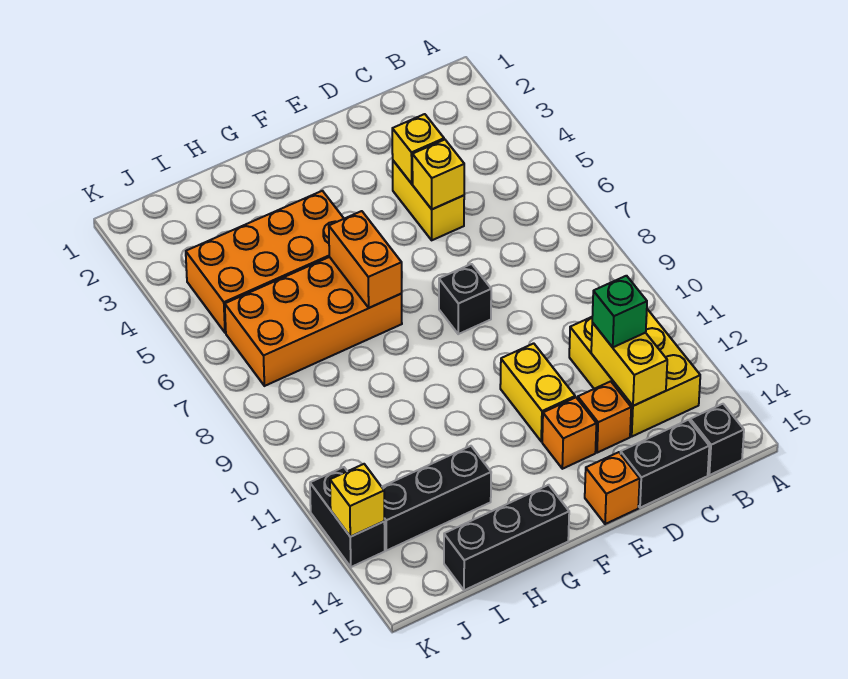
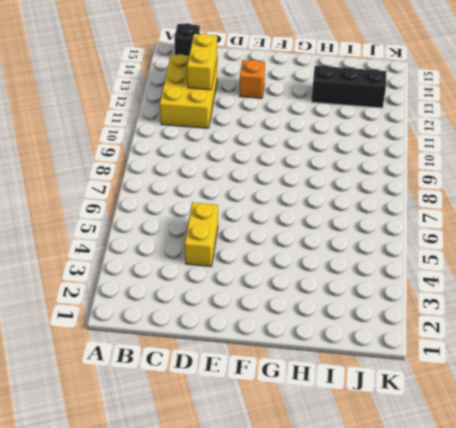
none -> black 1x2 brick [621,420,709,508]
none -> orange 1x1 brick [578,381,631,453]
none -> black 1x1 brick [439,264,491,334]

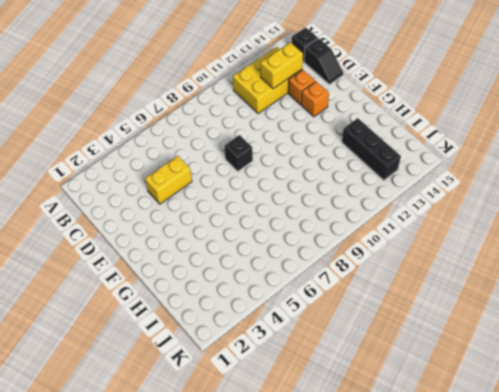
black 1x2 slope [304,38,343,84] -> black 1x2 brick [621,420,709,508]
none -> yellow 1x2 brick [500,343,575,441]
none -> orange 1x1 brick [585,452,640,524]
none -> orange 2x4 brick [186,191,344,333]

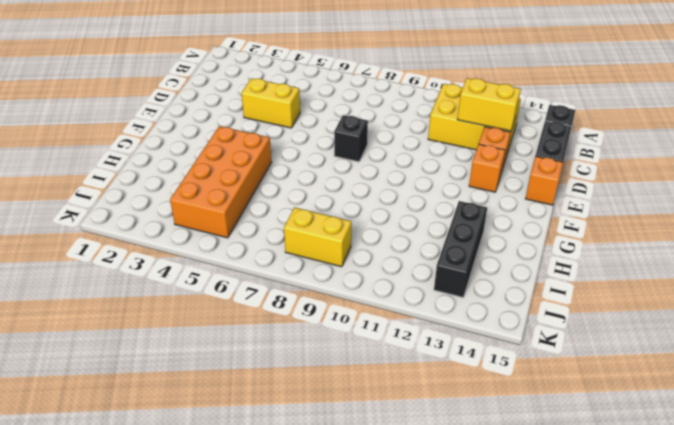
yellow 1x2 brick [284,207,351,267] -> yellow 1x2 brick moved to [500,343,575,441]
none -> orange 2x4 brick [225,257,402,386]
none -> black 1x3 brick [444,485,569,590]
none -> black 1x2 brick [310,467,385,567]

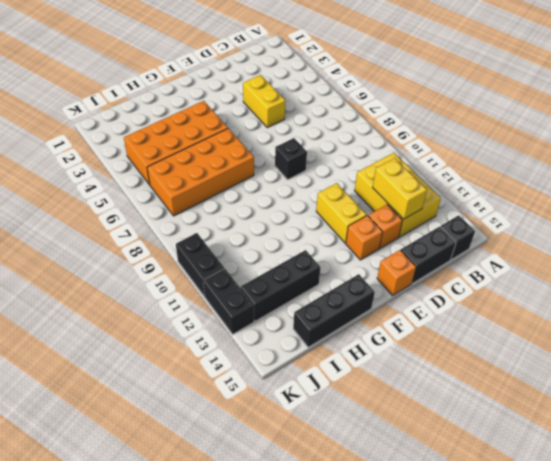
black 1x2 brick [176,233,224,296] -> none
none -> yellow 1x1 brick [392,114,444,184]
none -> yellow 1x1 brick [412,140,464,209]
none -> orange 1x2 brick [329,211,402,308]

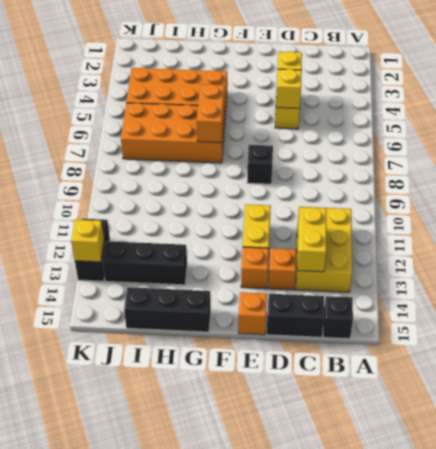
none -> green 1x1 brick [592,276,647,347]

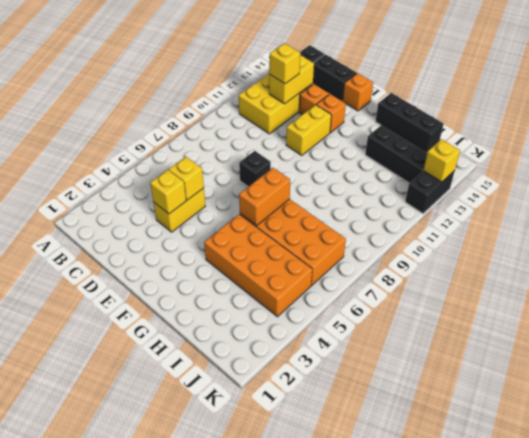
yellow 1x1 brick [269,43,300,84] -> green 1x1 brick [592,276,647,347]

